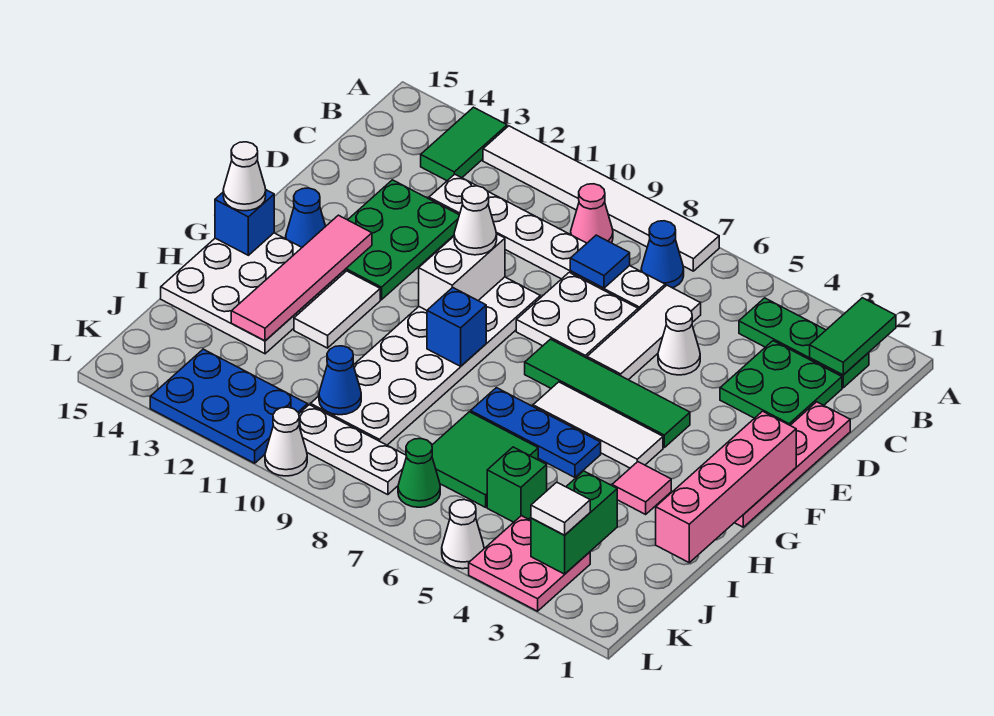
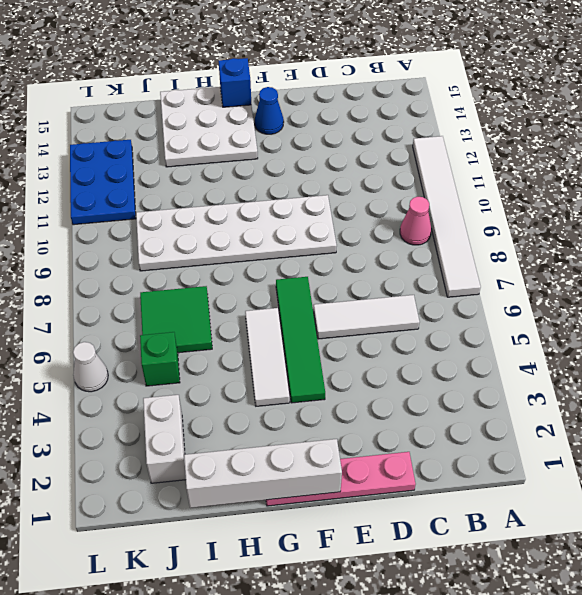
white 1x4 brick [184,439,342,508] -> pink 1x4 brick [656,411,796,562]
white 1x2 brick [143,395,186,483] -> white 1x2 brick turned to [419,234,505,310]
none -> green 1x2 tile [421,107,507,181]
none -> green 1x3 plate [739,298,869,388]
none -> blue 1x1 cone [641,221,684,288]
none -> green 2x2 plate [720,341,842,425]

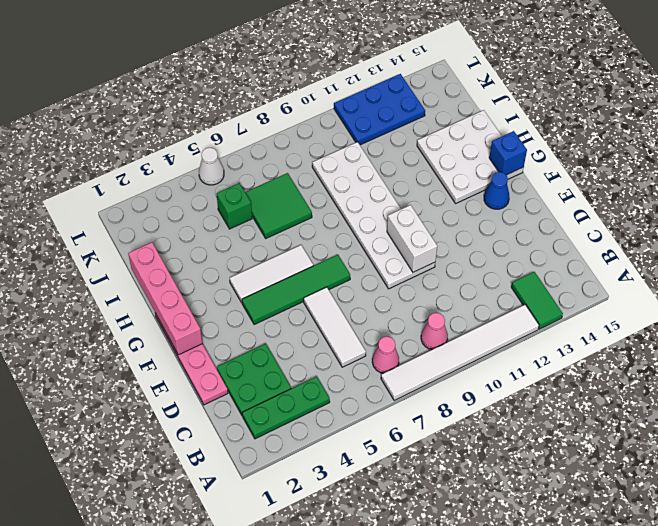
pink 1x1 cone [372,337,399,373] -> blue 1x1 cone [641,221,684,288]
none -> white 1x6 plate [429,174,665,310]
none -> white 1x1 cone [658,306,700,375]
none -> white 2x2 plate [516,272,638,358]
none -> green 2x3 plate [345,180,459,300]

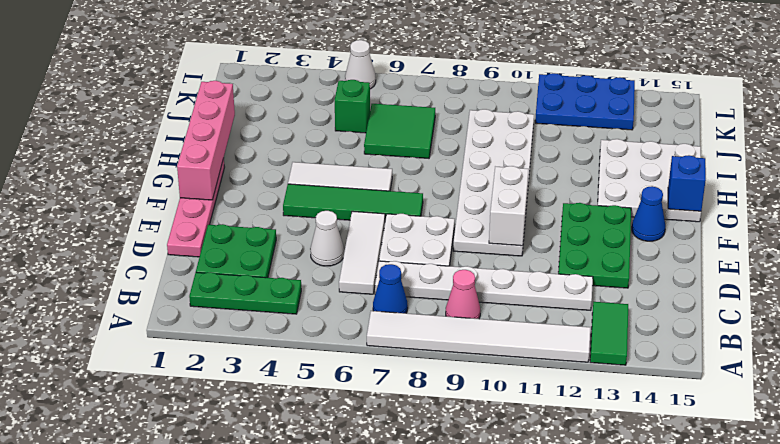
none -> white 1x2 tile [294,271,380,348]
none -> pink 1x1 tile [612,462,671,514]
none -> blue 1x3 plate [471,388,601,477]
none -> pink 2x2 plate [469,516,590,611]

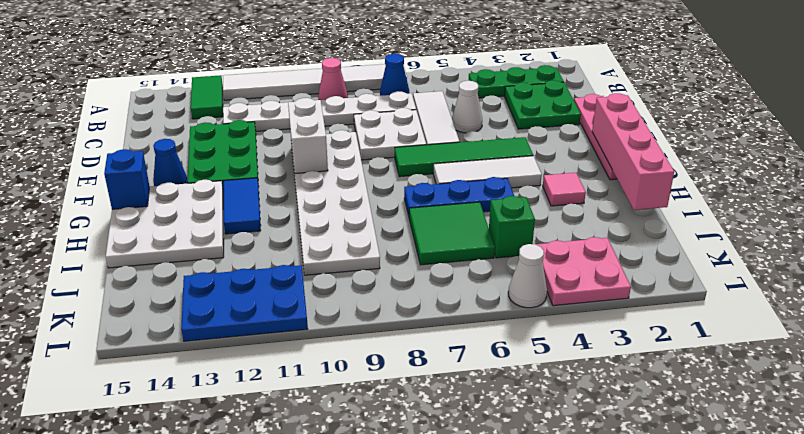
blue 1x2 tile [224,178,261,234] -> white 1x2 tile [294,271,380,348]
none -> green 1x1 cone [398,439,440,507]
none -> white 1x3 plate [299,405,407,495]
none -> white 1x1 cone [265,407,307,476]
none -> green 1x2 tile [810,298,896,375]

